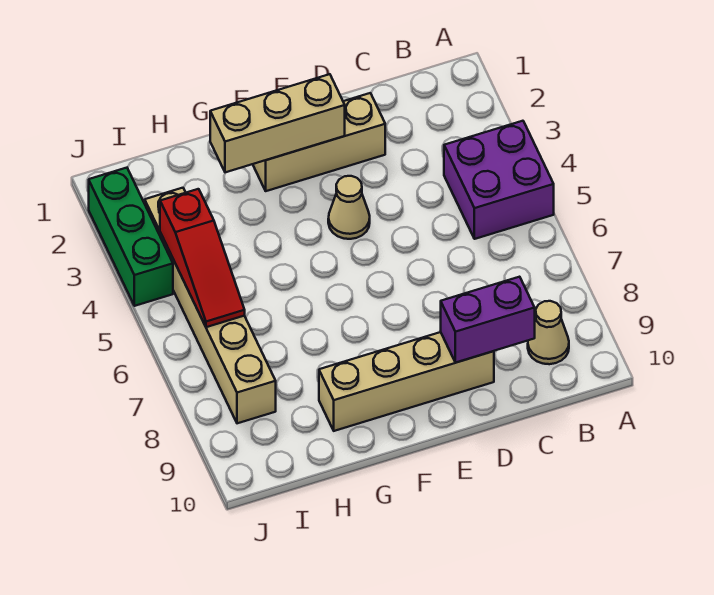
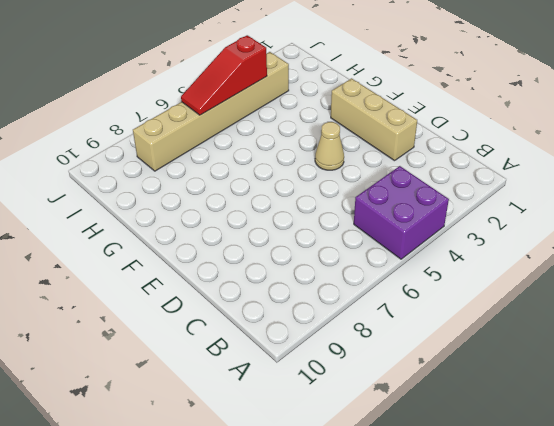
none -> tan 1x1 cone [528,301,569,364]
none -> tan 1x4 brick [319,332,494,431]

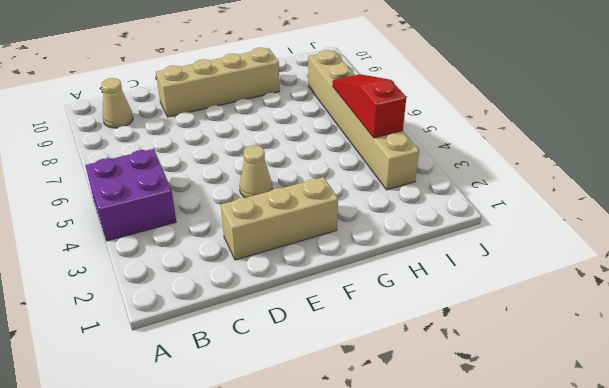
none -> green 1x3 brick [89,168,173,306]
none -> purple 1x2 brick [441,277,535,363]

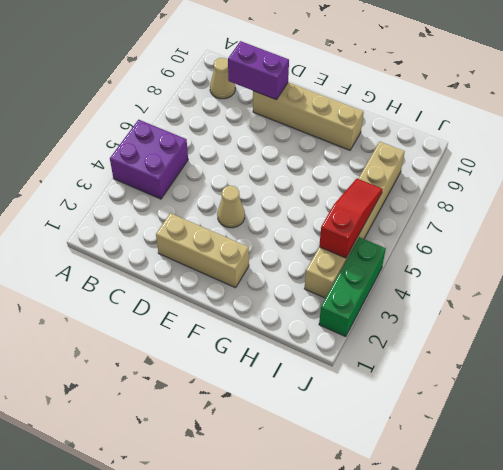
none -> tan 1x3 brick [210,74,345,173]

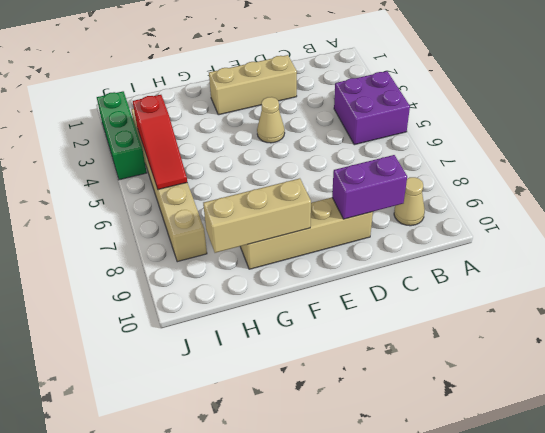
tan 1x3 brick [203,178,311,253] -> tan 1x3 brick moved to [210,74,345,173]

